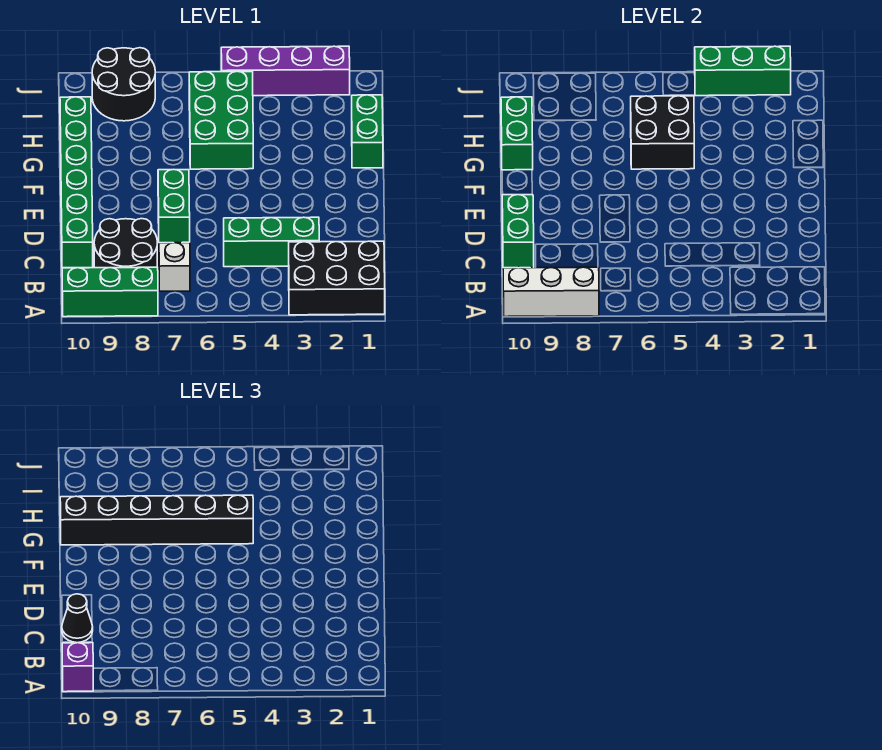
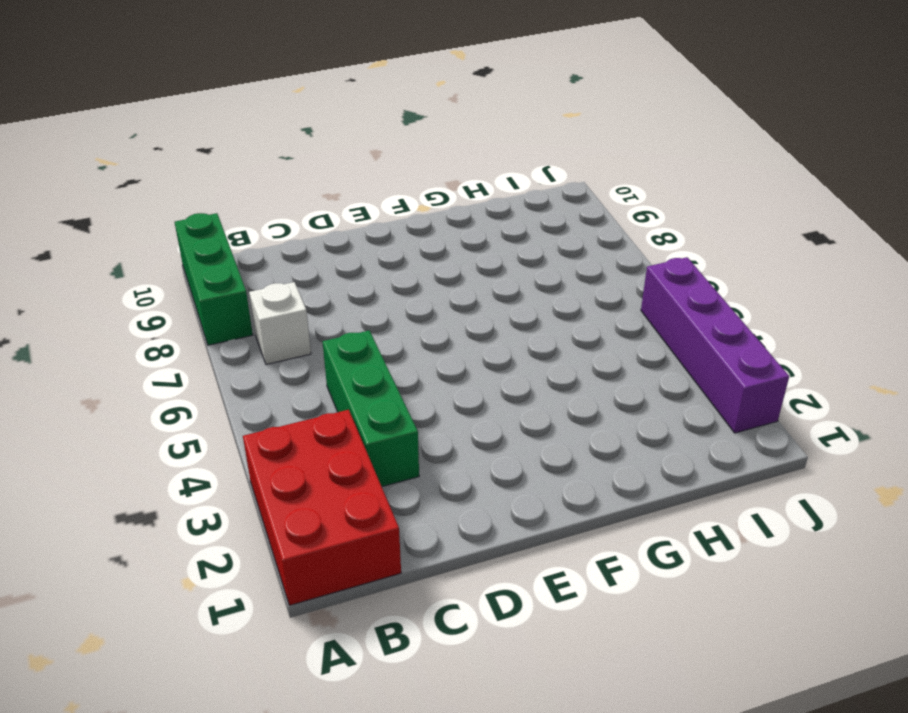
red 2x3 brick [243,410,401,605] -> black 2x3 brick [289,241,385,315]
none -> black 2x2 round brick [94,219,157,268]
none -> green 1x6 brick [60,97,93,268]
none -> green 1x2 brick [158,169,190,243]

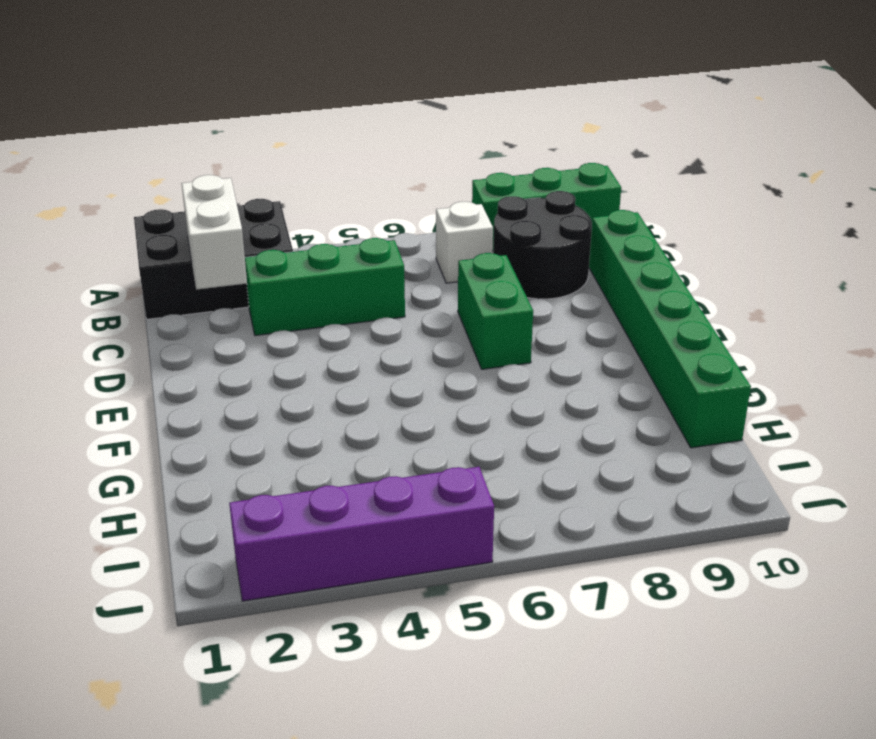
white 1x2 brick [181,175,247,290] -> none
none -> green 1x2 brick [352,95,383,168]
none -> green 2x3 brick [189,71,253,169]
none -> black 2x2 round brick [92,48,155,121]

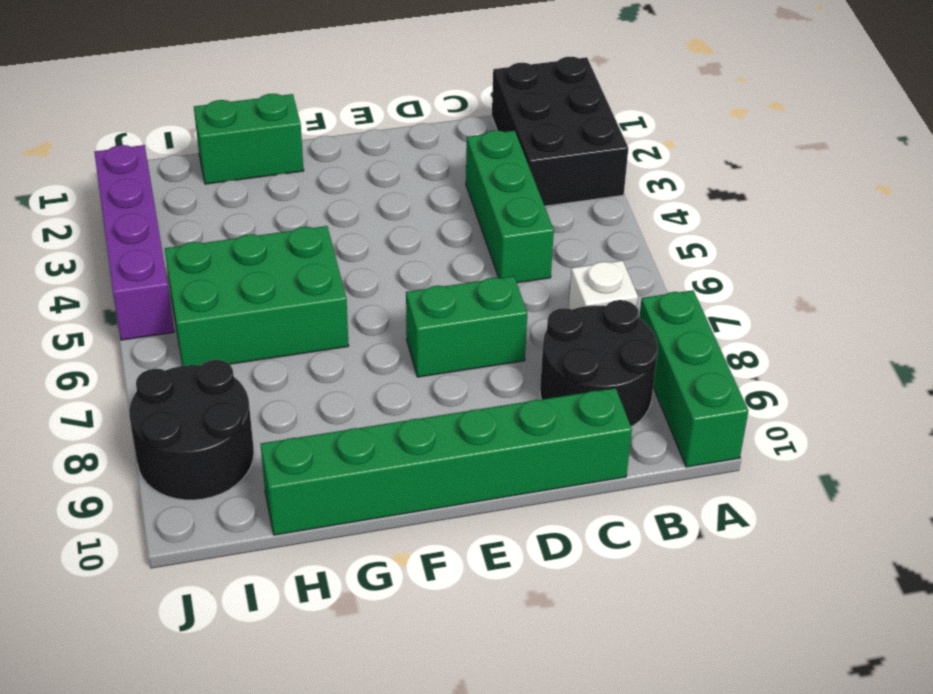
none -> white 1x3 brick [503,267,599,317]
none -> green 1x2 brick [502,195,534,268]
none -> black 2x2 brick [631,96,694,169]

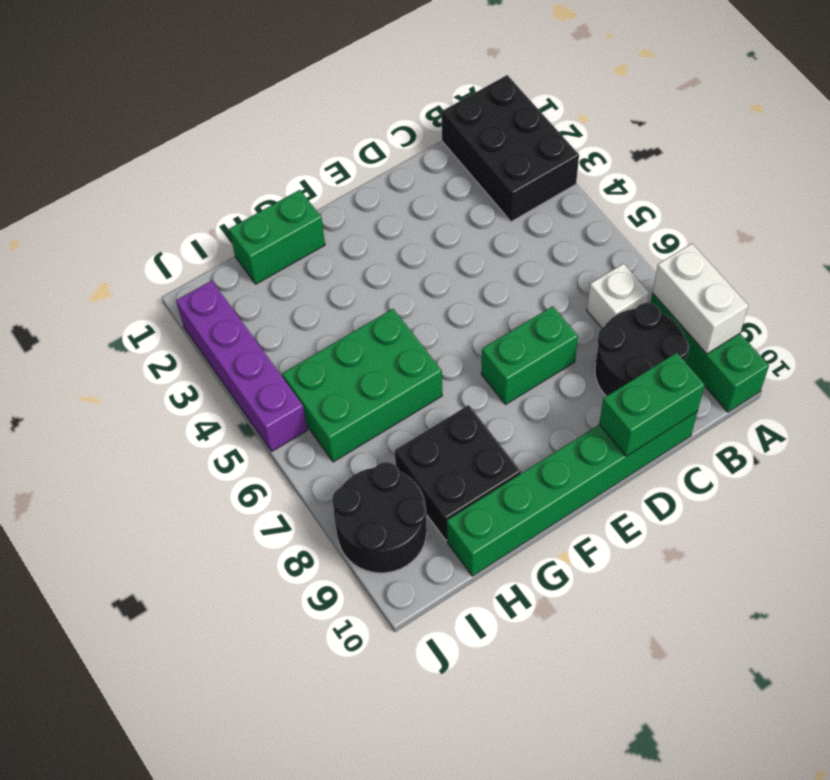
white 1x2 brick [652,244,748,354] -> white 1x3 brick [503,267,599,317]
black 2x2 brick [395,405,521,541] -> black 2x2 brick moved to [631,96,694,169]
none -> green 1x3 brick [224,217,319,267]
none -> green 1x2 brick [501,97,533,170]
none -> green 1x3 brick [695,46,791,96]

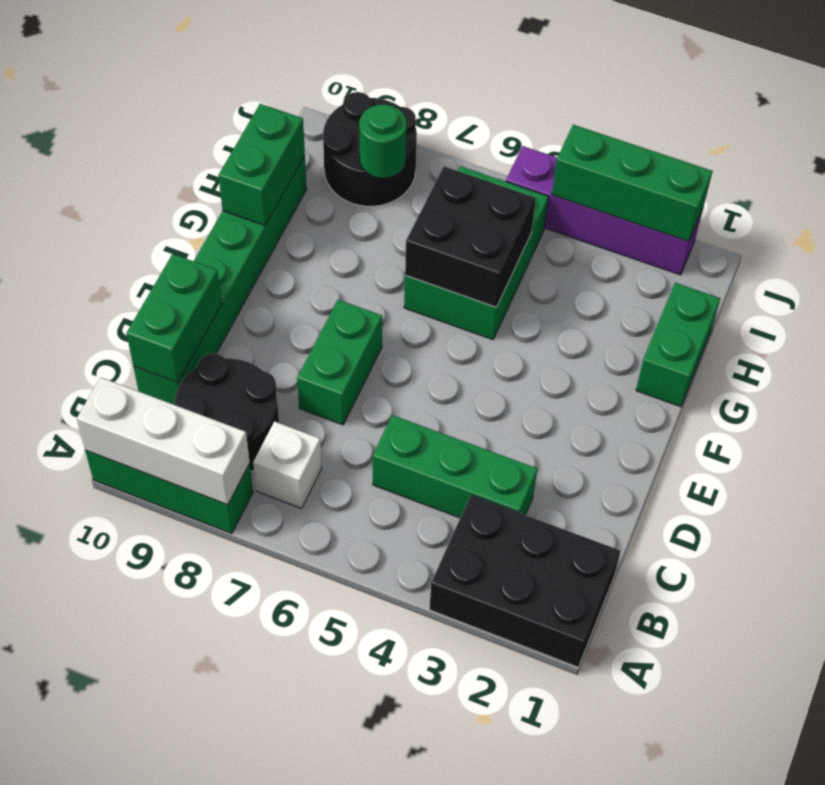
green 1x1 round brick [359,105,407,178] -> none
none -> purple 1x1 brick [62,643,93,692]
none -> black 1x1 cone [62,594,93,643]
none -> black 1x6 brick [60,495,253,545]

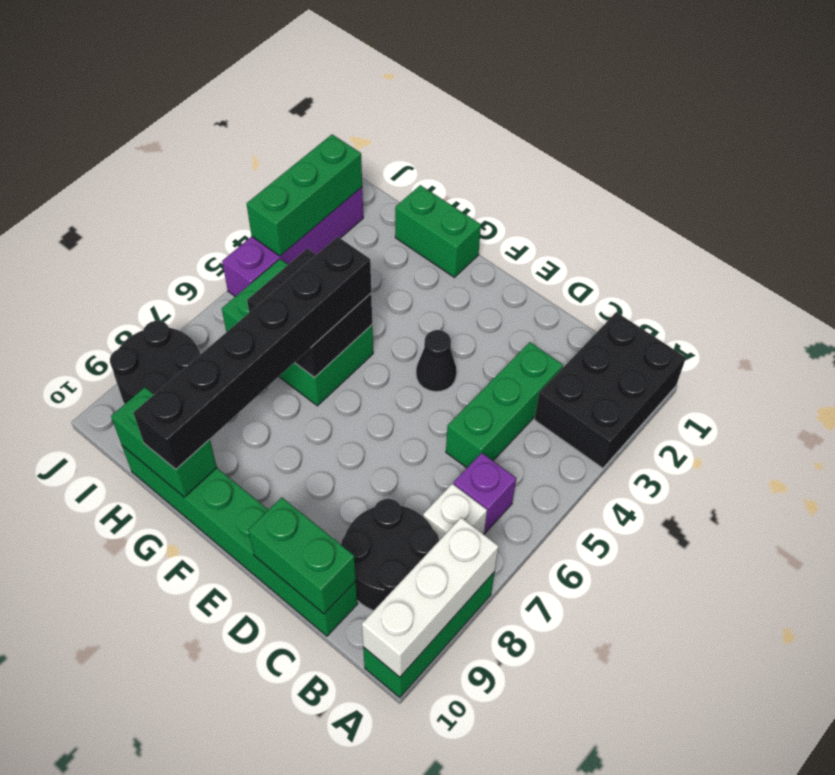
purple 1x1 brick [454,453,516,533] -> purple 1x1 brick moved to [62,643,93,692]
black 1x1 cone [416,330,457,392] -> black 1x1 cone moved to [62,594,93,643]
none -> green 1x2 brick [158,169,190,243]

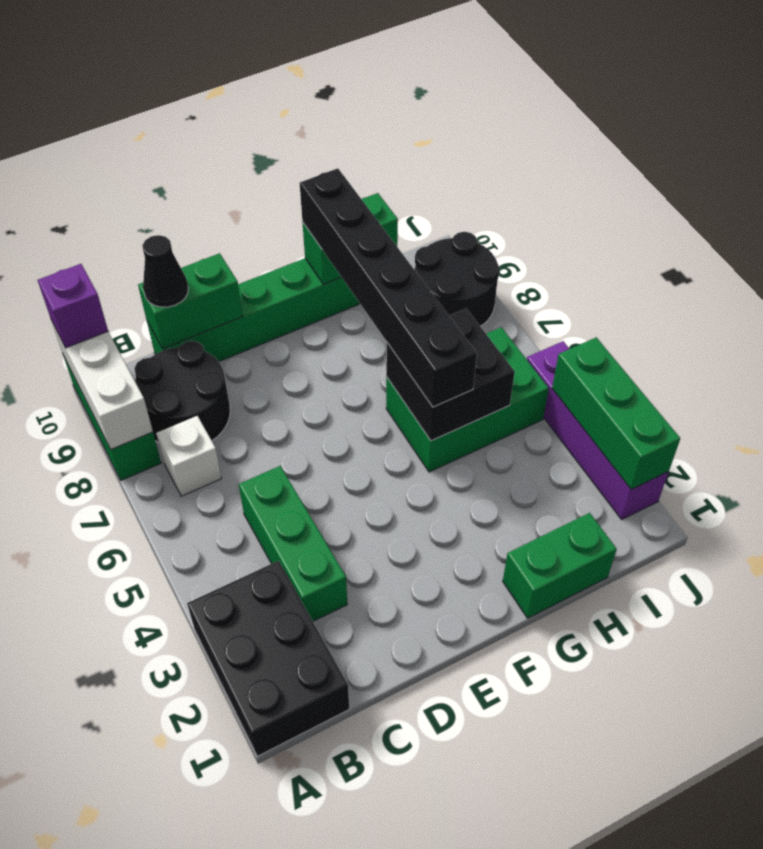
none -> green 1x2 brick [158,169,190,243]

